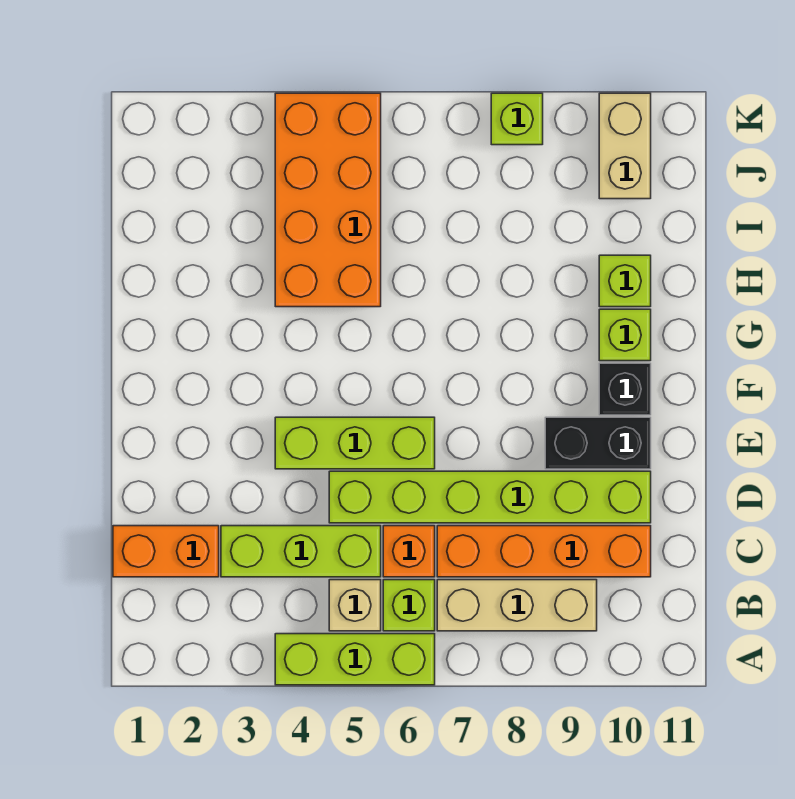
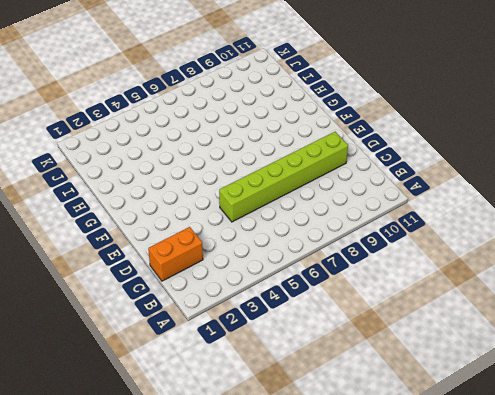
none -> lime 1x3 brick [275,634,435,685]
none -> tan 1x1 brick [329,580,381,631]
none -> lime 1x1 brick [383,580,435,631]

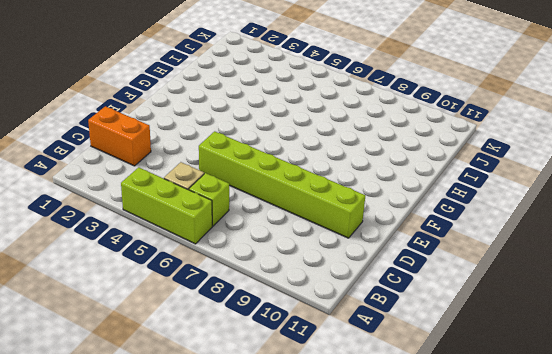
none -> tan 1x3 brick [437,580,597,631]
none -> lime 1x3 brick [221,526,381,577]
none -> orange 1x1 brick [383,526,435,577]

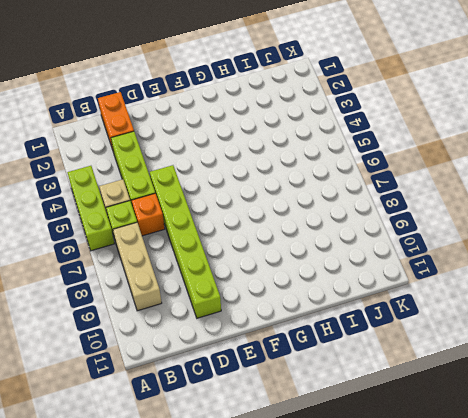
none -> orange 1x4 brick [437,526,651,577]
none -> lime 1x3 brick [275,417,435,469]
none -> black 1x2 brick [545,417,651,469]

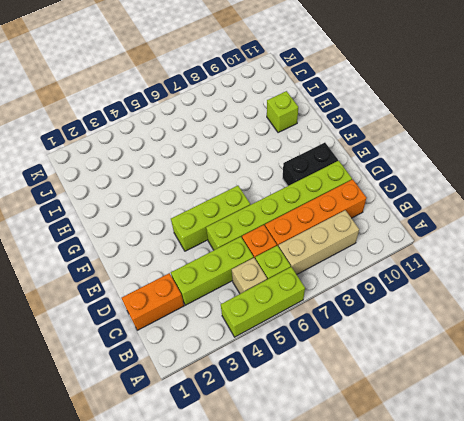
none -> black 1x1 brick [599,363,651,415]
none -> lime 1x1 brick [599,309,651,361]
none -> orange 2x4 brick [275,93,381,307]

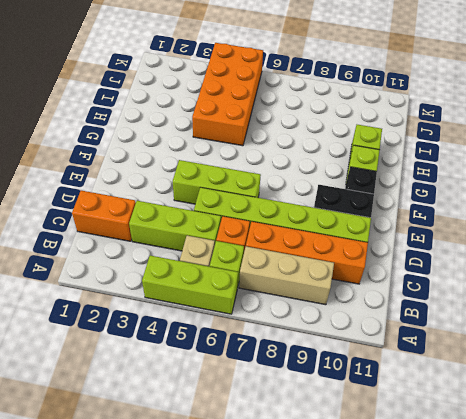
none -> tan 1x2 brick [599,93,651,199]
none -> lime 1x1 brick [491,93,543,145]

